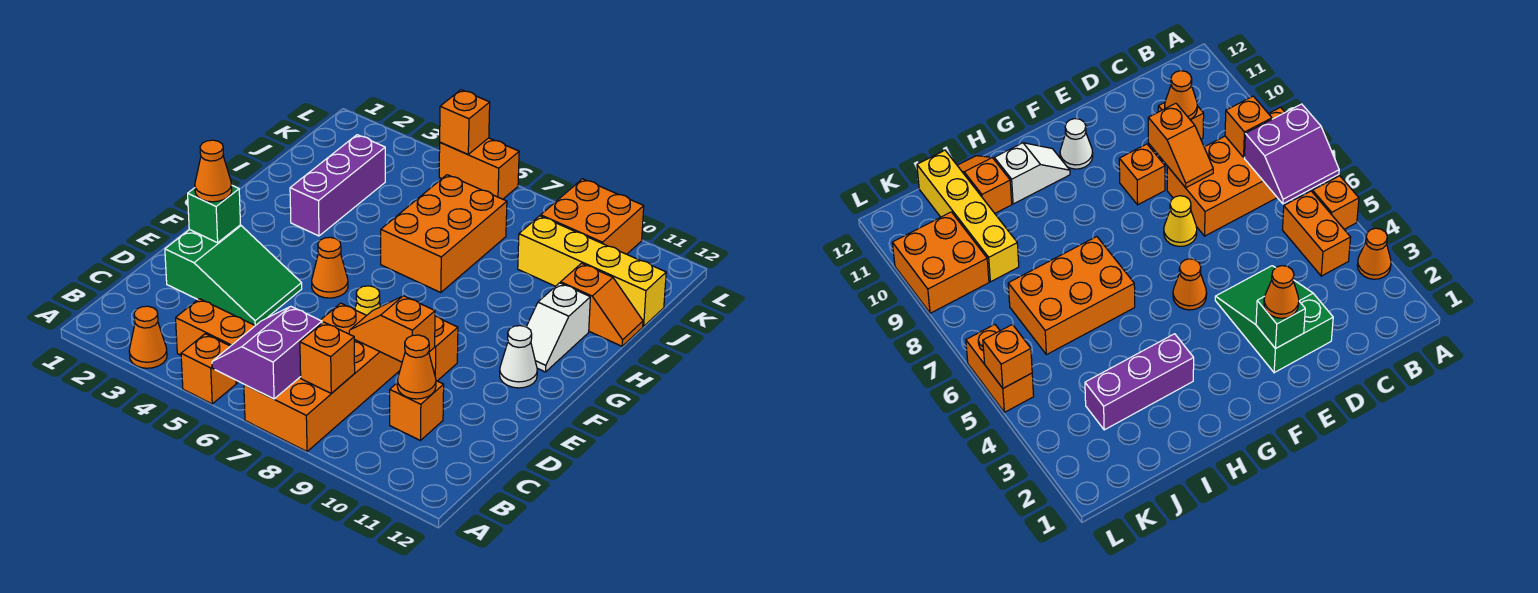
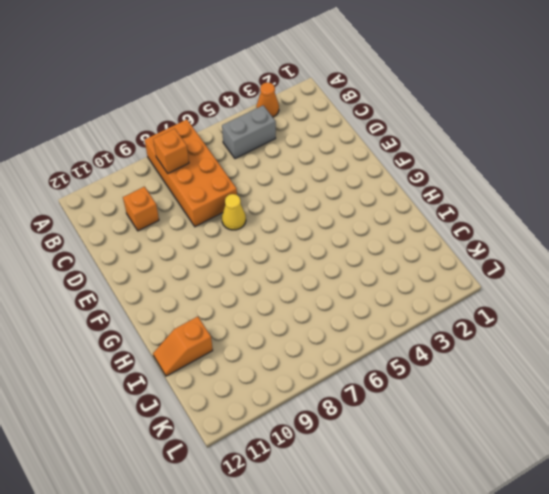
grey 1x2 brick [222,105,276,159] -> orange 1x2 brick [176,299,255,383]
none -> orange 1x1 brick [181,334,236,404]
none -> green 2x3 slope [165,225,302,326]
none -> orange 1x1 brick [429,316,458,381]

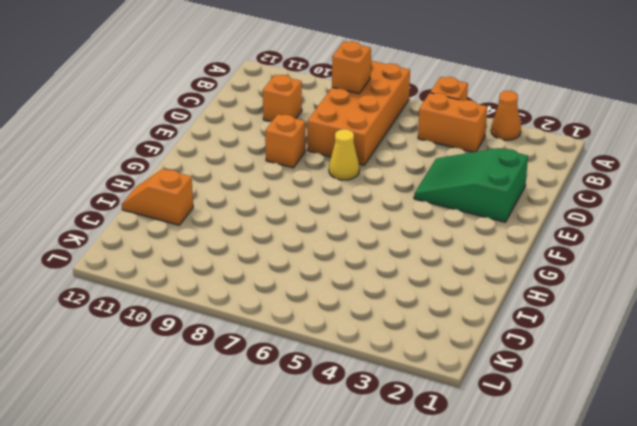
none -> orange 1x1 cone [312,237,348,298]
none -> white 1x1 cone [500,326,537,388]
none -> white 1x2 slope [526,283,590,372]

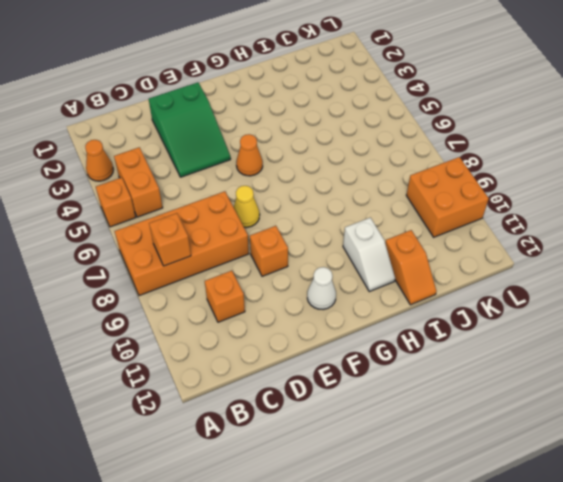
white 1x2 slope [343,218,395,292] -> white 1x2 slope turned to [526,283,590,372]
none -> purple 1x3 brick [290,135,385,236]
none -> orange 2x3 brick [381,175,507,293]
none -> yellow 1x4 brick [518,216,666,326]

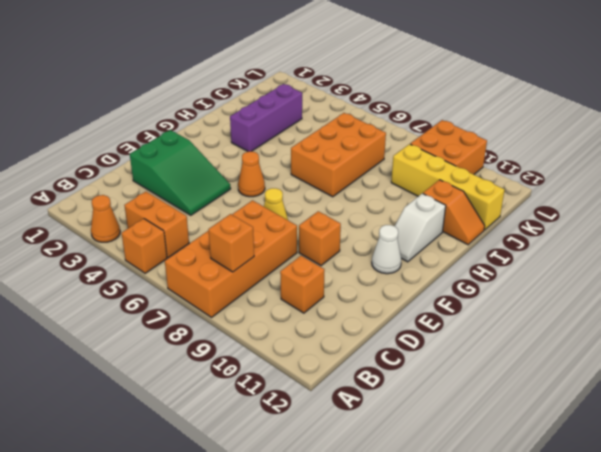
none -> orange 1x2 brick [439,138,519,199]
none -> purple 2x2 slope [212,306,322,399]
none -> orange 1x1 cone [397,335,436,399]

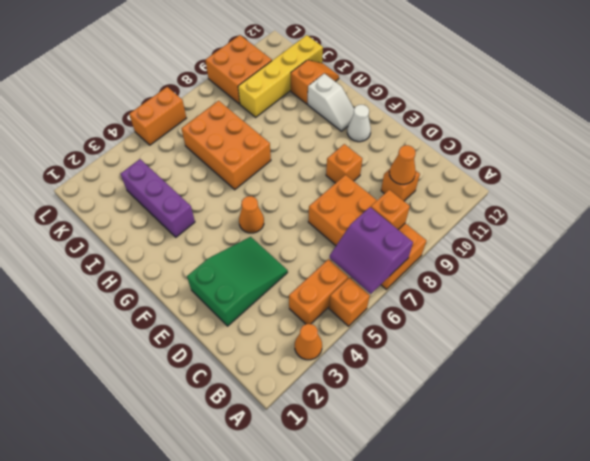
none -> yellow 1x1 cone [355,286,381,315]
none -> orange 1x2 slope [349,296,435,362]
none -> green 1x1 brick [188,186,240,243]

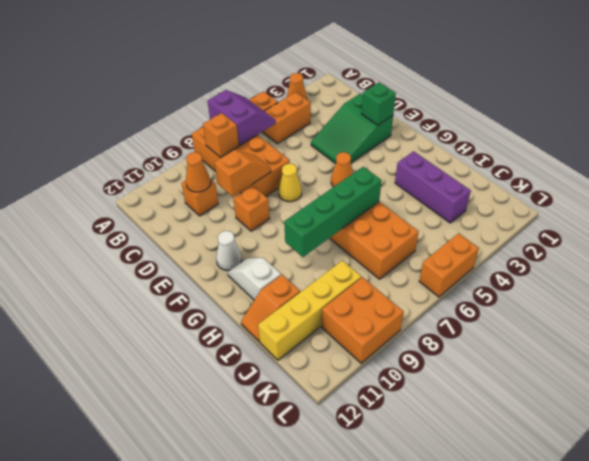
green 1x4 brick [284,167,382,257] -> none
none -> orange 1x1 brick [440,90,490,154]
none -> orange 1x1 cone [195,140,232,202]

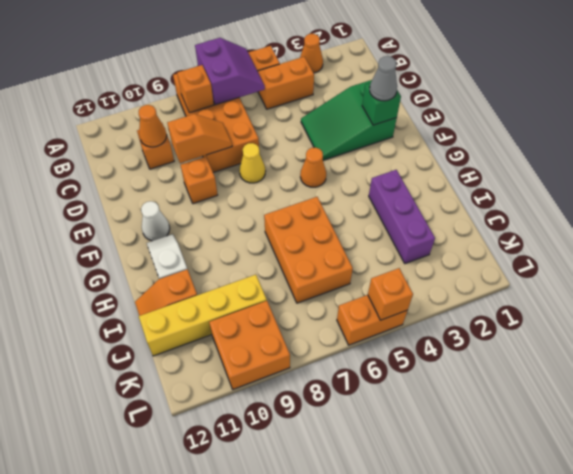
grey 1x1 cone [370,56,397,101] -> orange 1x1 cone [195,140,232,202]

